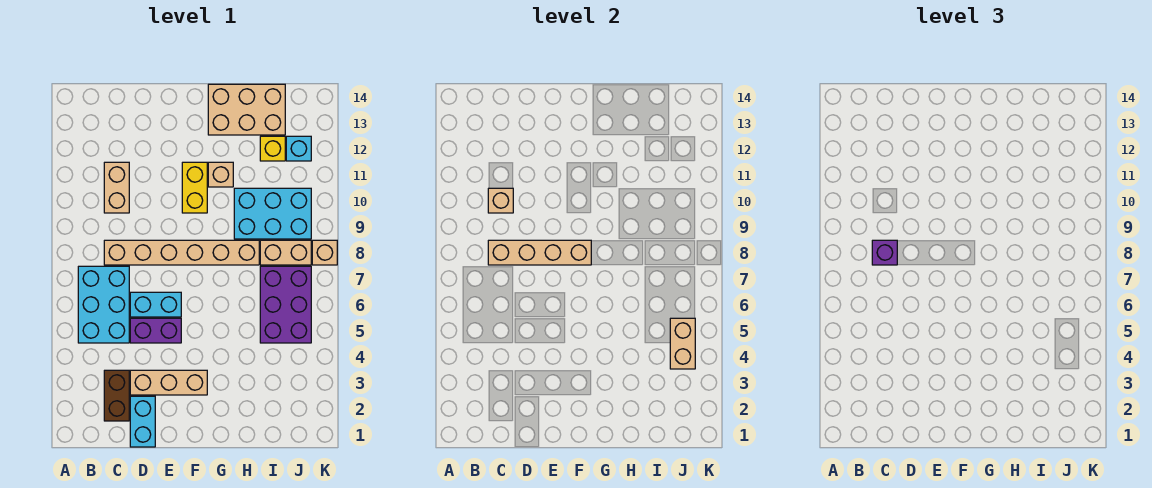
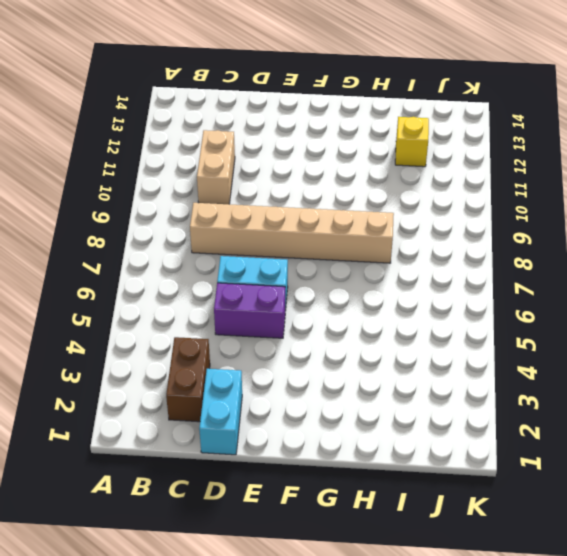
none -> cyan 2x3 brick [78,266,129,343]
none -> tan 1x3 brick [130,370,207,395]
none -> yellow 1x2 brick [182,162,207,213]

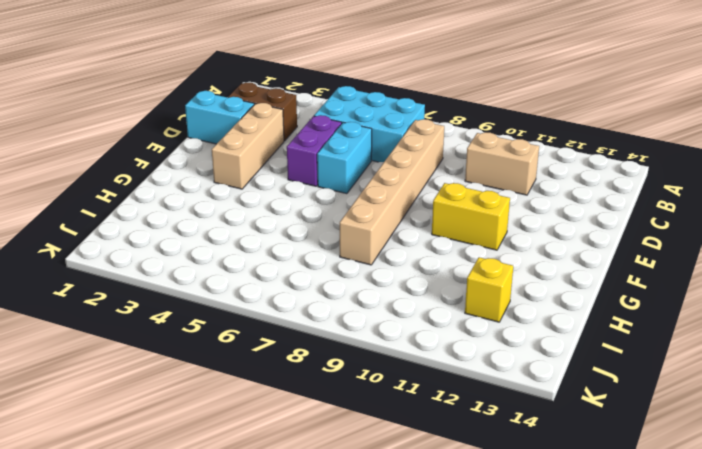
none -> tan 1x1 brick [208,162,233,187]
none -> tan 2x3 brick [208,84,285,135]
none -> cyan 2x3 brick [234,188,311,239]

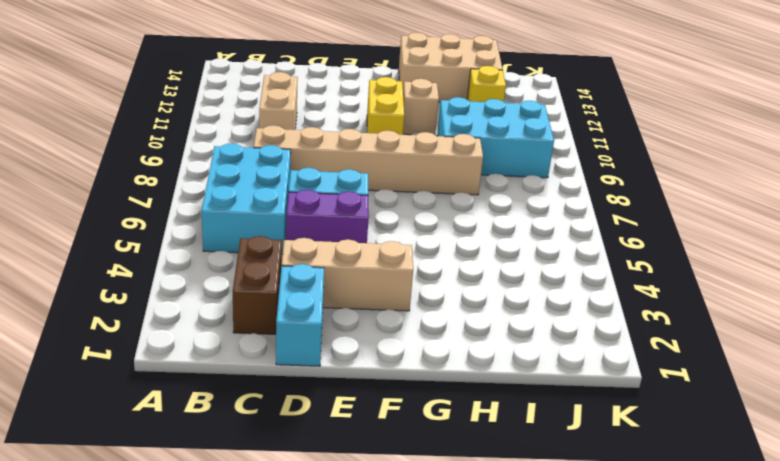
none -> purple 2x3 brick [260,266,311,343]
none -> tan 1x2 brick [260,240,311,265]
none -> cyan 1x1 brick [286,136,311,161]

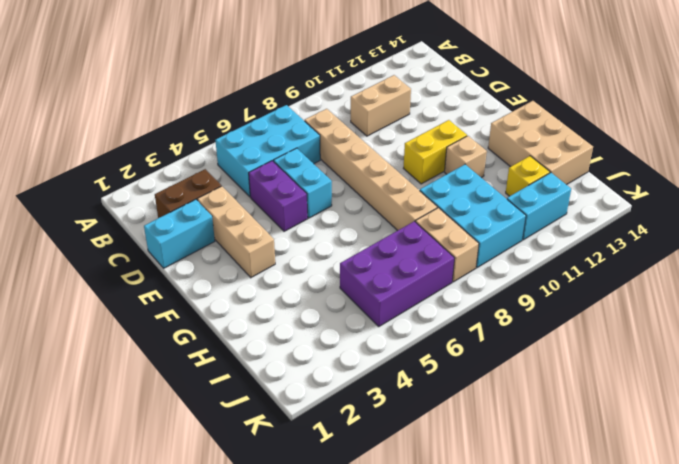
cyan 1x2 brick [507,173,571,240] -> cyan 1x1 brick [286,136,311,161]
none -> tan 1x1 brick [312,240,337,265]
none -> tan 1x4 brick [488,240,591,265]
none -> tan 1x1 brick [488,188,513,213]

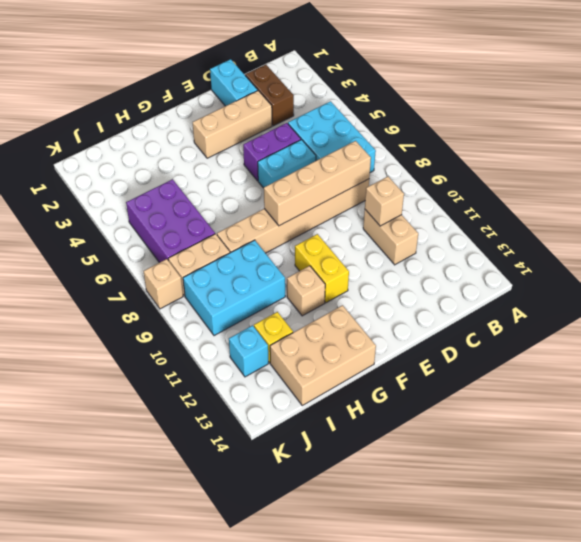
none -> tan 1x2 brick [670,318,695,369]
none -> purple 1x1 brick [872,240,897,265]

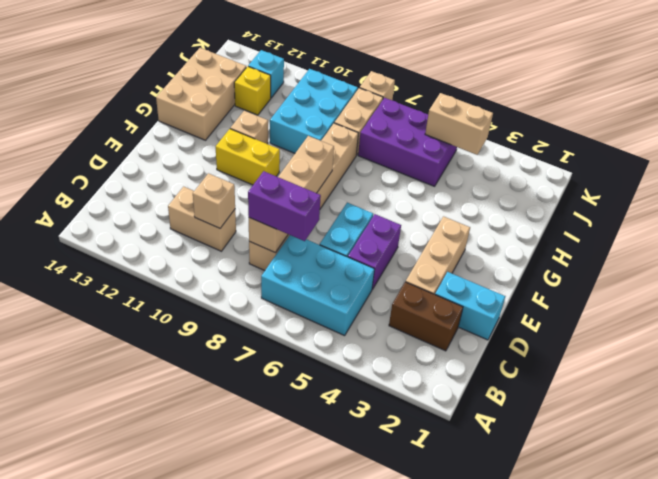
purple 1x2 brick [248,171,321,241] -> purple 1x1 brick [872,240,897,265]

